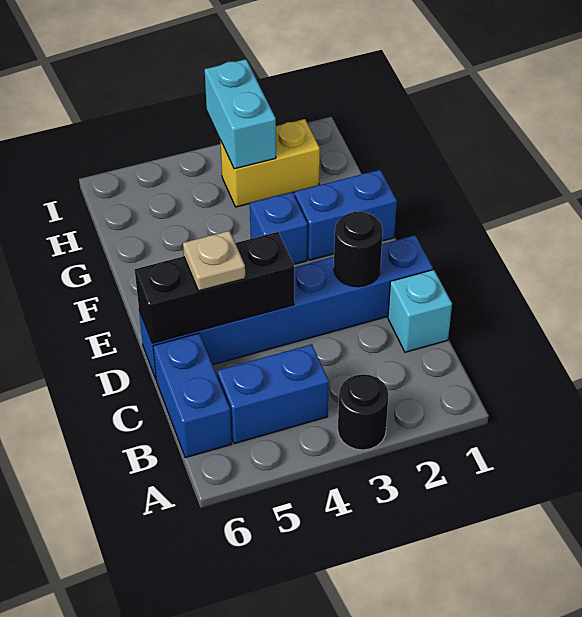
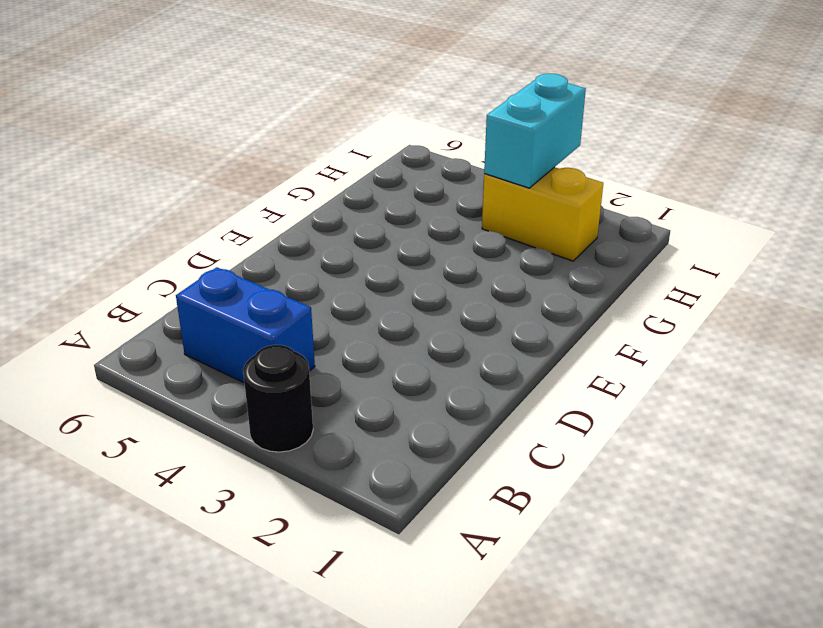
none -> blue 1x2 brick [153,333,232,458]
none -> cyan 1x1 brick [388,270,452,352]
none -> blue 1x6 brick [139,235,433,379]

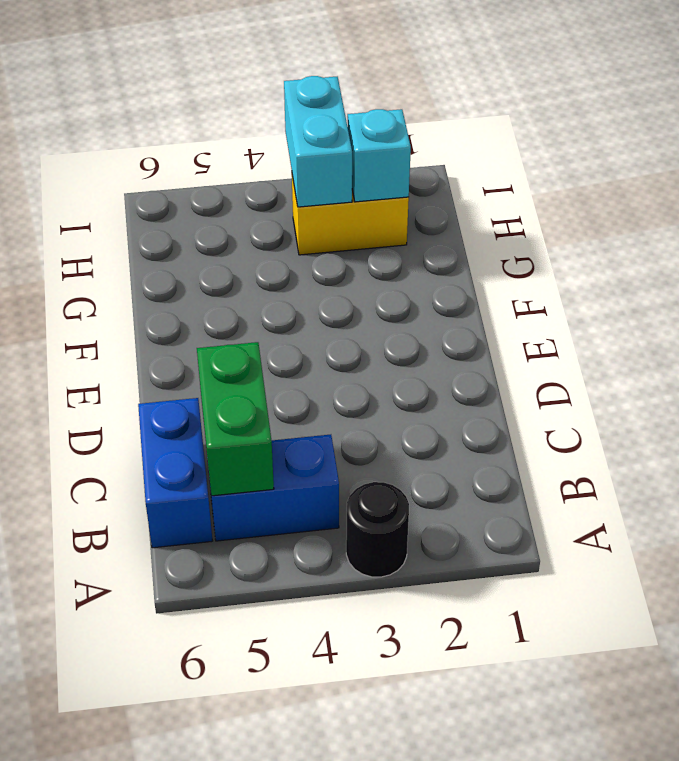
green 1x2 brick [197,342,274,496] -> none
cyan 1x1 brick [348,109,411,202] -> cyan 1x1 brick moved to [388,270,452,352]
none -> blue 1x6 brick [139,235,433,379]
none -> blue 1x2 brick [294,170,397,260]
none -> blue 1x1 brick [250,192,308,264]

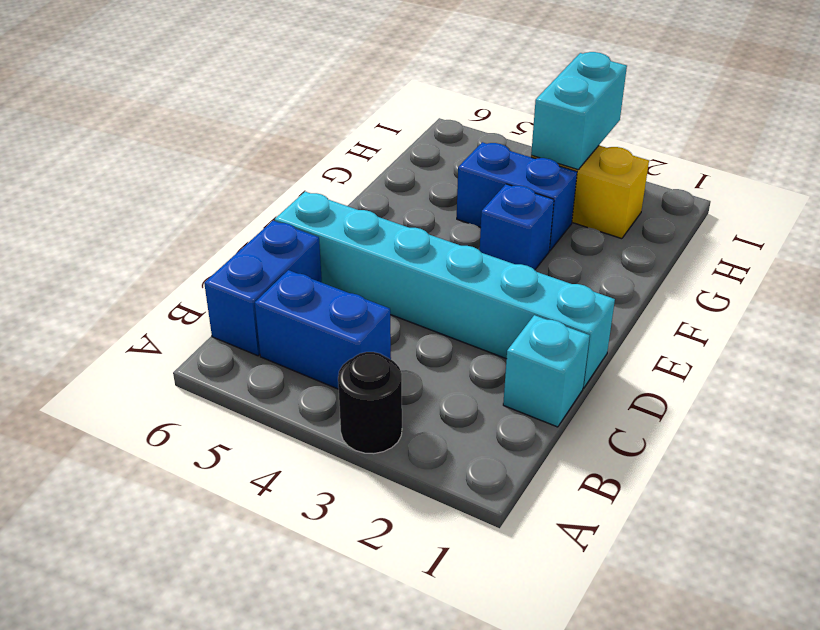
cyan 1x6 brick [275,192,615,388] -> blue 1x6 brick [139,235,433,379]
blue 1x2 brick [457,142,577,251] -> blue 1x2 brick moved to [294,170,397,260]
none -> black 1x1 round brick [334,211,383,287]
none -> black 1x3 brick [135,232,294,343]
none -> tan 1x1 plate [183,231,245,291]

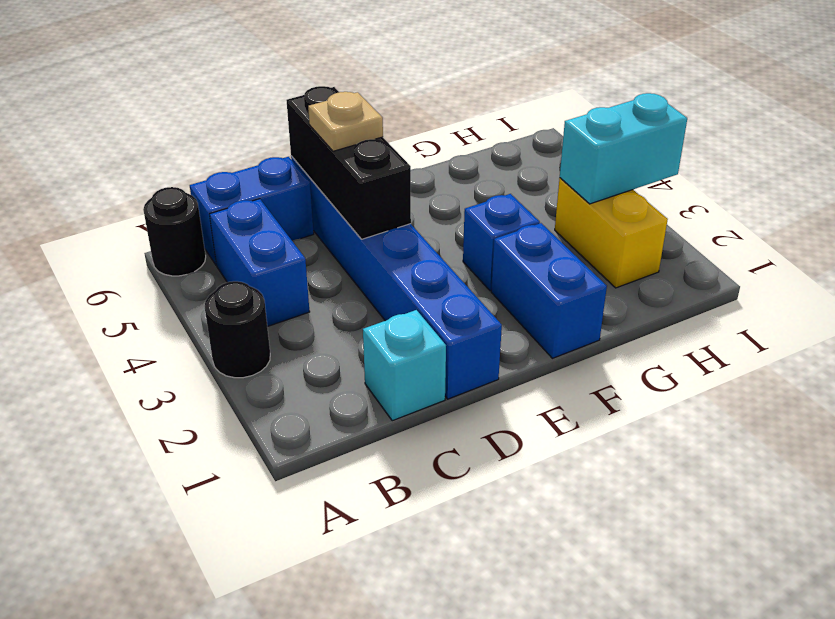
black 1x1 round brick [143,187,206,276] -> black 1x1 round brick moved to [334,211,383,287]

